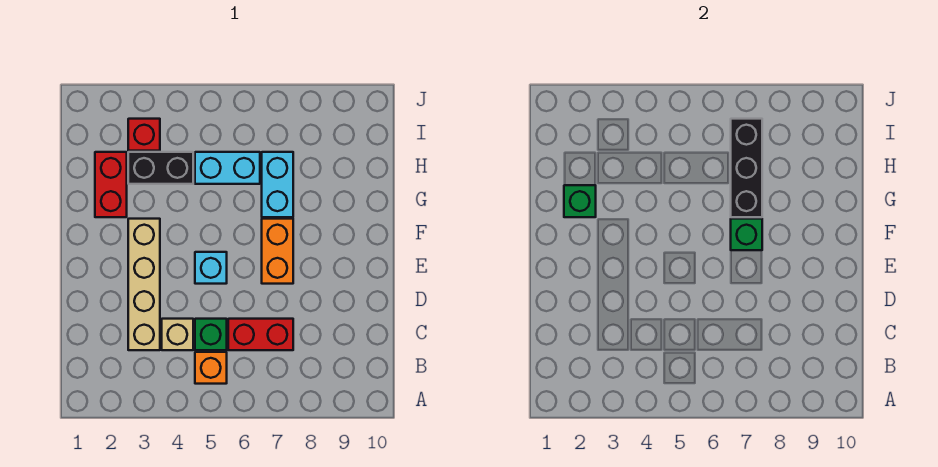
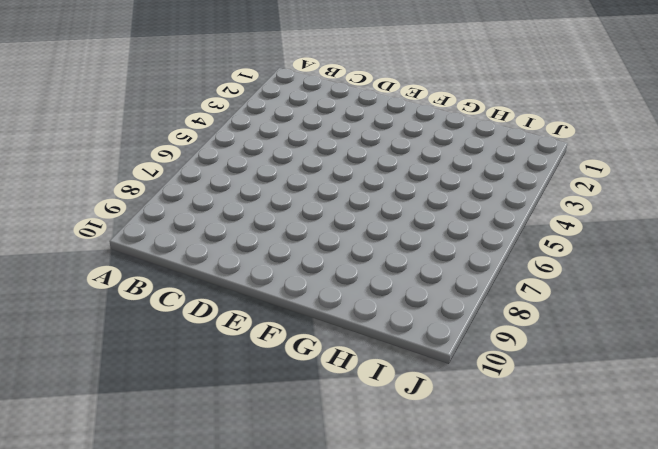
none -> orange 1x1 brick [195,352,227,384]
none -> tan 1x4 brick [128,219,160,350]
none -> tan 1x1 brick [162,319,193,350]

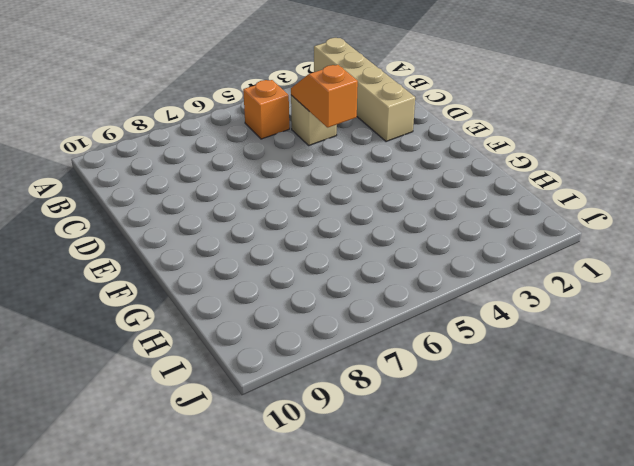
tan 1x4 brick [314,38,415,142] -> tan 1x4 brick moved to [128,219,160,350]
orange 1x2 slope [291,65,358,128] -> none
none -> green 1x1 brick [195,319,227,350]
none -> red 1x2 brick [228,319,293,350]
none -> cyan 1x1 brick [195,252,227,284]

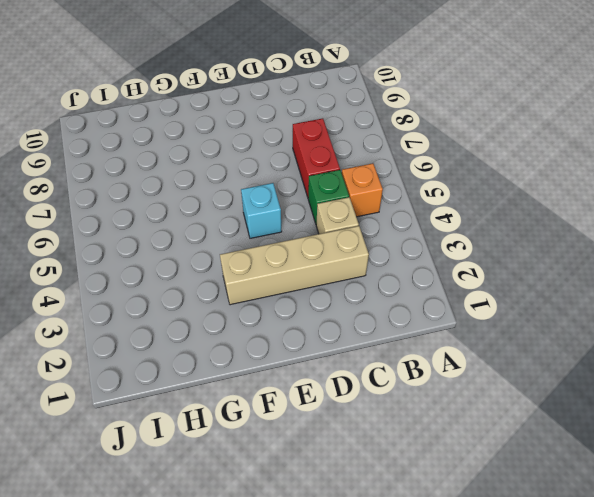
none -> orange 1x2 brick [262,219,293,284]
none -> red 1x2 brick [95,152,127,217]
none -> cyan 1x2 brick [262,152,293,217]

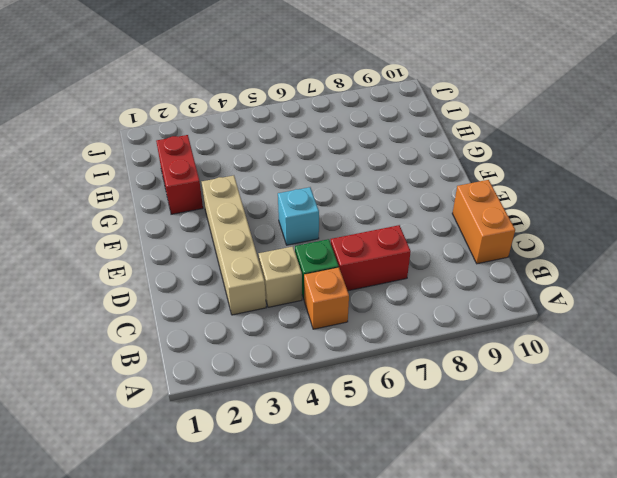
orange 1x2 brick [452,180,515,264] -> orange 1x2 brick moved to [262,219,293,284]
none -> cyan 1x2 brick [262,152,293,217]
none -> black 1x2 brick [128,152,193,184]
none -> cyan 1x2 brick [195,152,260,184]

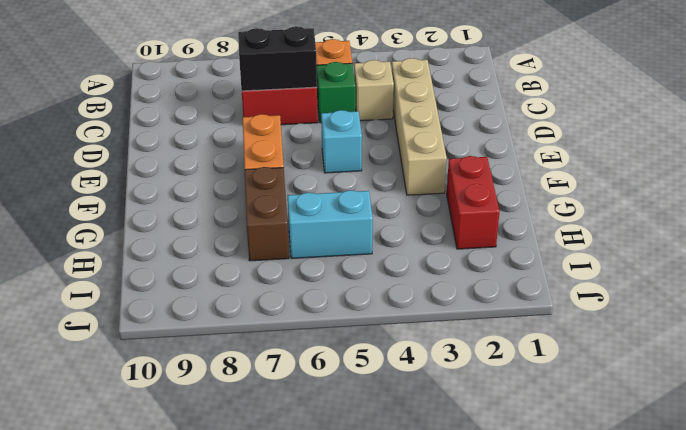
black 1x2 brick [238,26,317,91] -> black 1x2 brick moved to [128,152,193,184]
brown 1x2 brick [245,167,289,261] -> cyan 1x2 brick [262,152,293,217]
none -> red 1x1 brick [128,119,160,151]
none -> green 1x1 brick [731,219,762,250]
none -> green 1x1 brick [564,185,596,217]

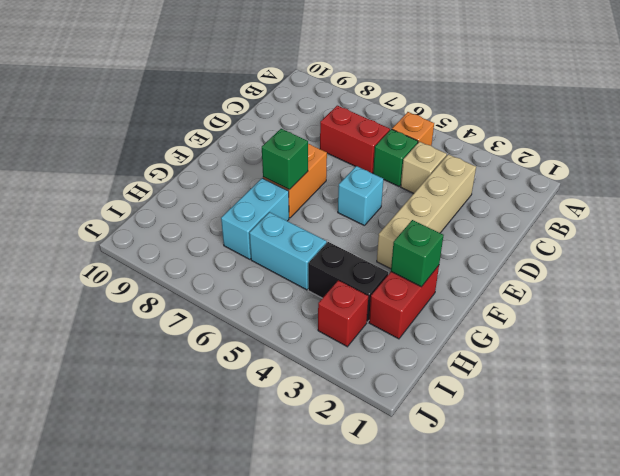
none -> black 1x3 brick [731,119,762,217]

